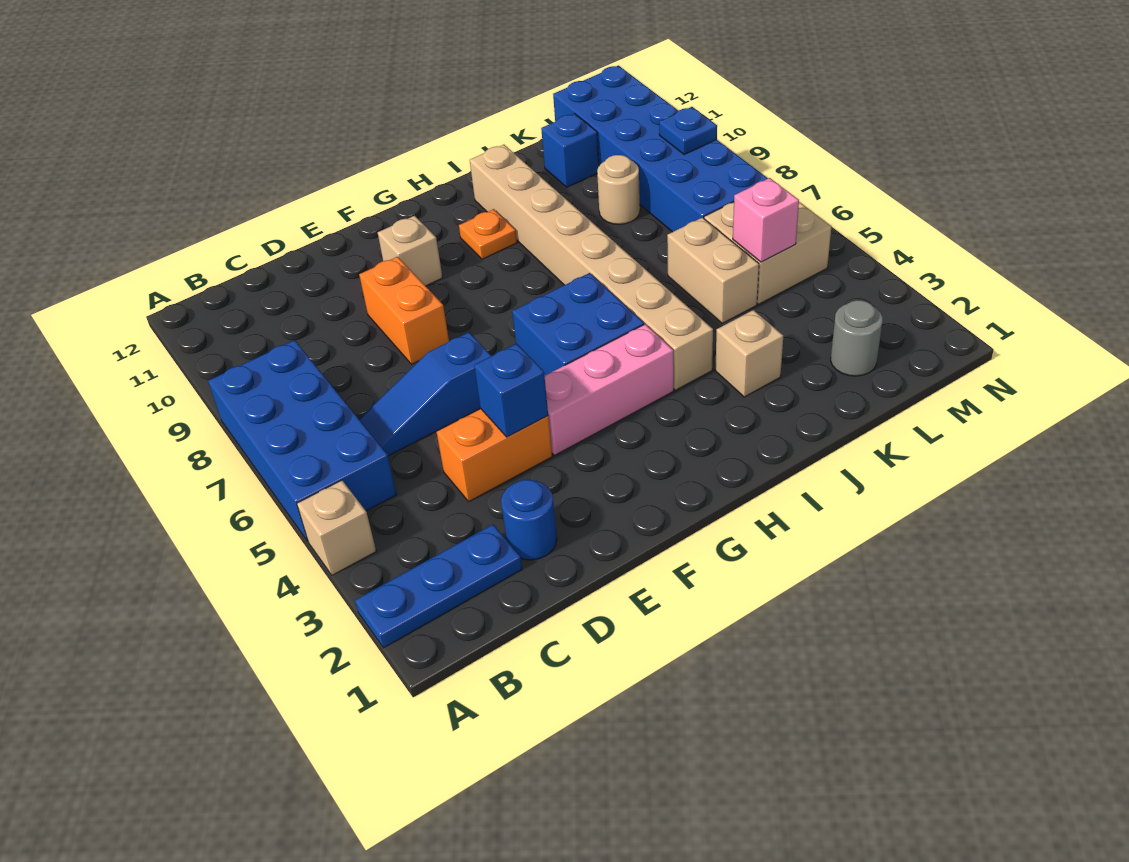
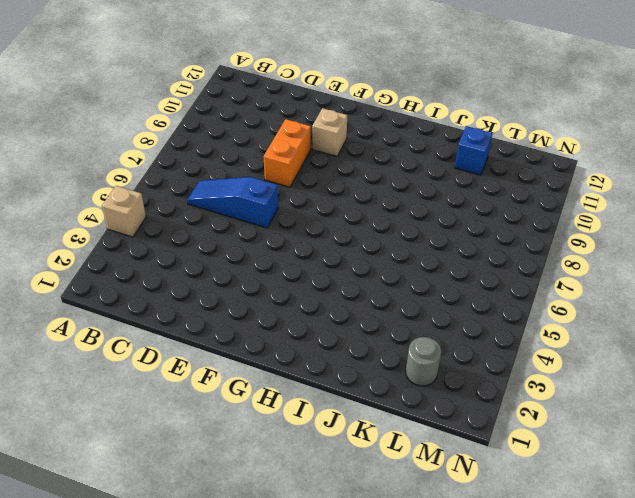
none -> blue 1x3 plate [355,525,522,648]
none -> blue 2x4 brick [208,340,397,541]
none -> blue 1x1 round brick [501,480,557,560]

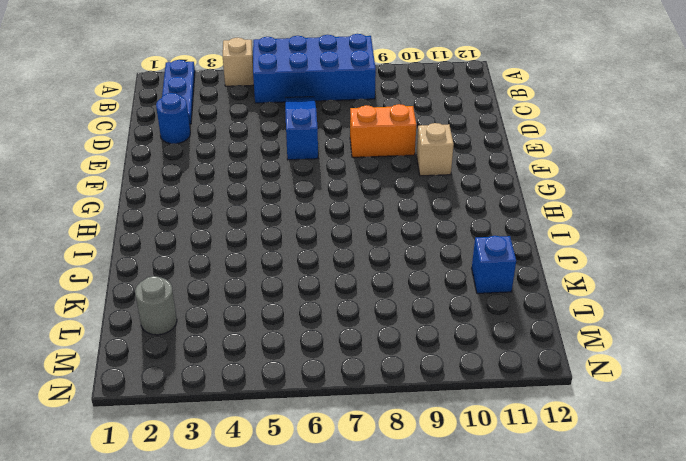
none -> orange 1x2 brick [436,409,552,501]
none -> pink 1x3 brick [545,324,674,455]
none -> blue 2x2 brick [512,273,644,376]

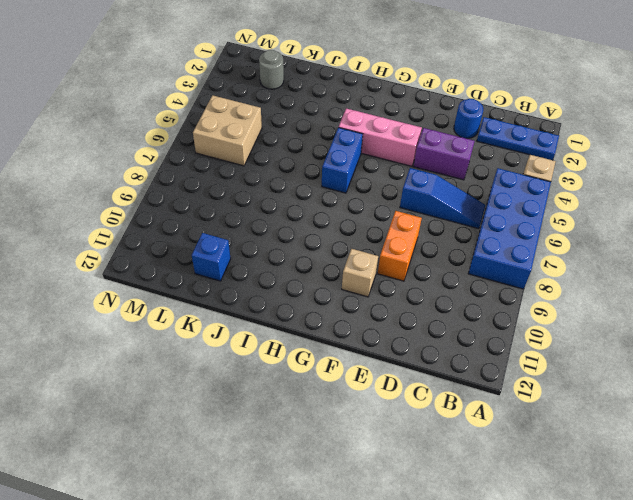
purple 1x2 brick [413,128,474,180] -> orange 1x2 brick [436,409,552,501]
blue 1x2 brick [322,128,363,193] -> blue 2x2 brick [512,273,644,376]
none -> orange 1x1 plate [459,209,517,259]
none -> tan 1x8 brick [470,145,713,390]
none -> tan 1x1 brick [715,310,783,397]

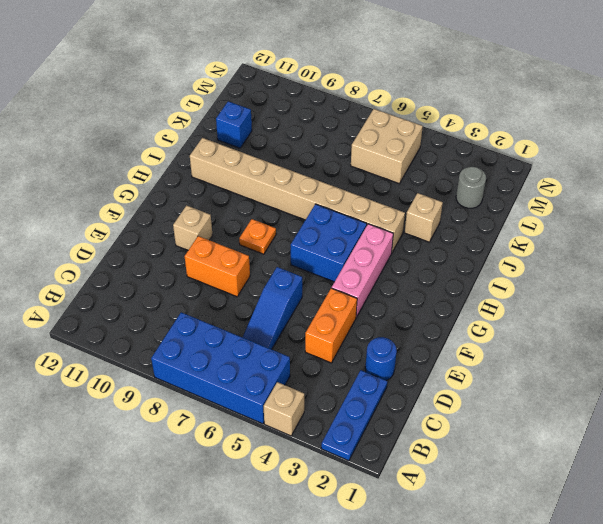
orange 1x1 plate [239,219,276,254] -> orange 1x1 plate moved to [459,209,517,259]
none -> tan 1x2 brick [667,218,759,323]
none -> tan 1x1 round brick [597,155,640,224]
none -> blue 2x6 brick [553,65,768,232]

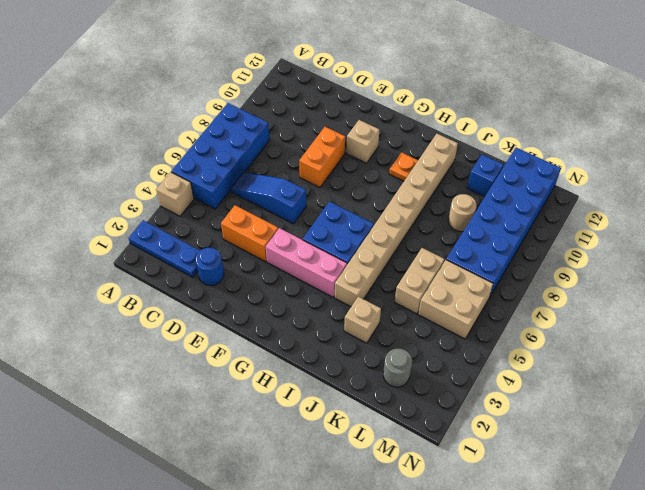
none -> blue 1x1 brick [474,344,548,437]
none -> pink 1x1 brick [733,178,799,262]
none -> blue 1x1 plate [659,107,717,154]

